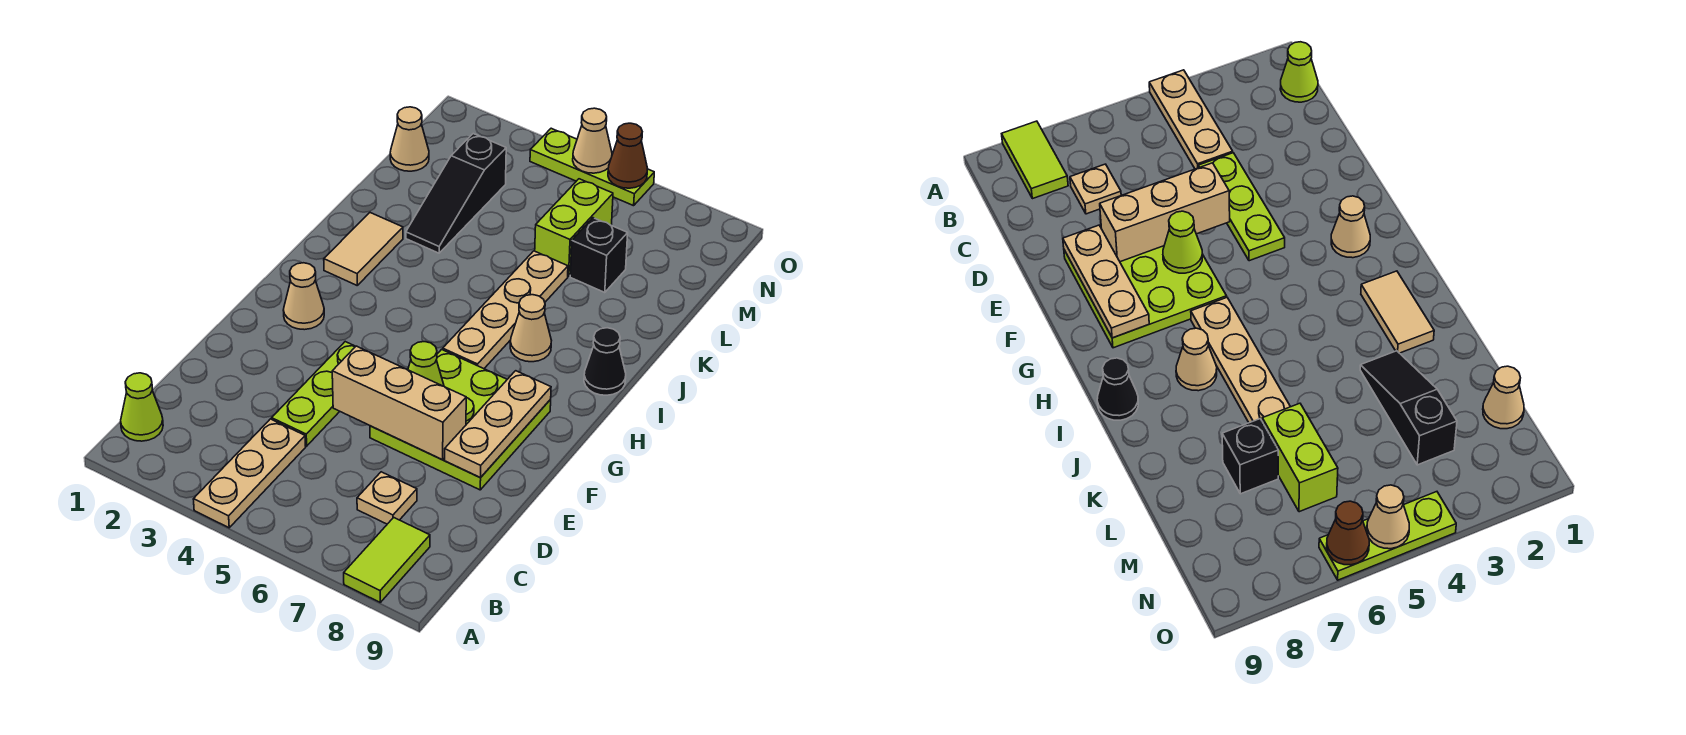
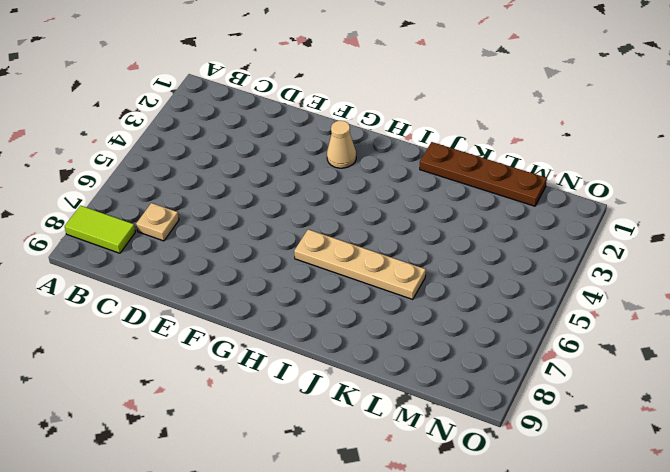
brown 1x4 plate [420,142,547,206] -> tan 1x1 cone [390,107,429,171]
none -> tan 1x3 plate [193,419,306,528]
none -> lime 1x1 cone [121,373,163,441]
none -> lime 1x3 plate [272,342,356,446]

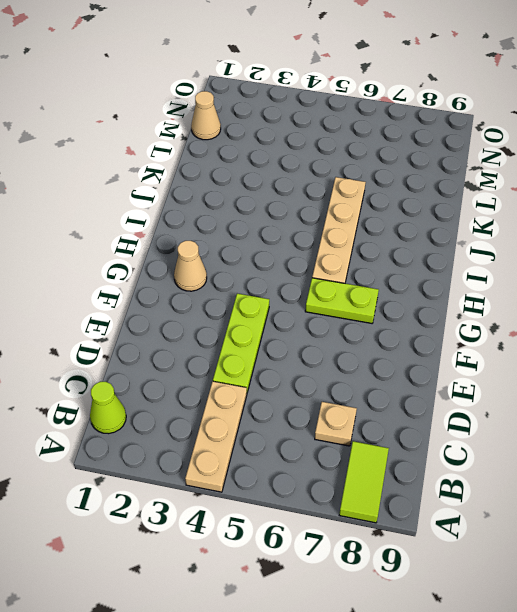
lime 1x2 plate [305,278,379,323] -> lime 3x3 plate [370,350,551,490]
none -> tan 1x2 tile [324,213,403,285]
none -> tan 1x1 cone [510,295,552,362]
none -> black 1x1 cone [584,328,626,395]

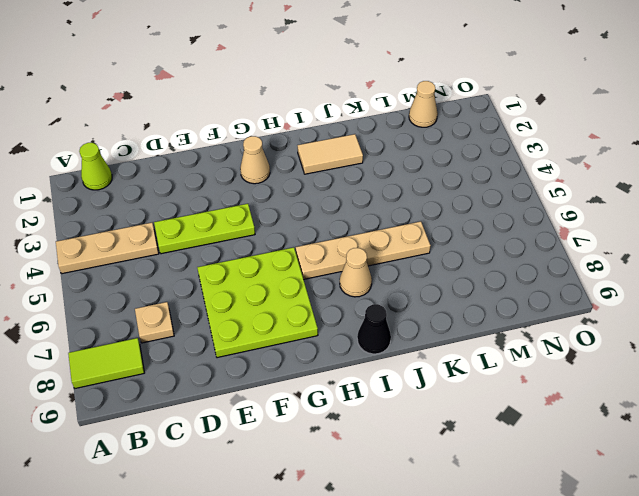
none -> black 1x3 slope [406,134,506,253]
none -> lime 1x2 brick [535,179,613,277]
none -> black 1x1 brick [570,218,628,293]

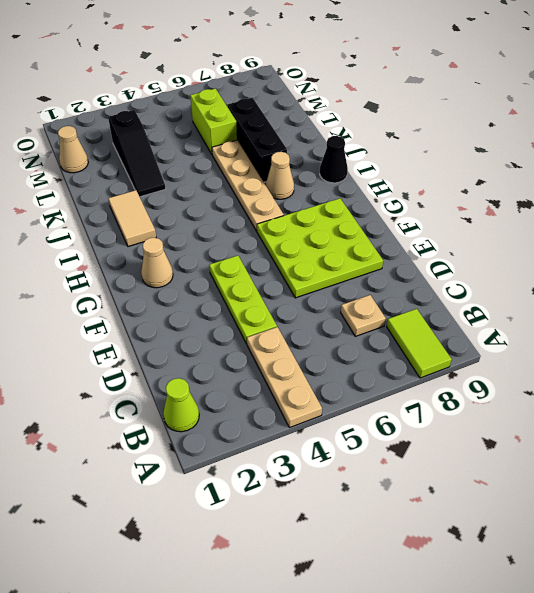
black 1x3 brick [227,98,287,182] -> black 1x1 brick [570,218,628,293]
none -> lime 1x3 plate [530,128,654,206]
none -> tan 1x3 brick [332,346,466,460]
none -> tan 1x3 plate [445,371,551,478]

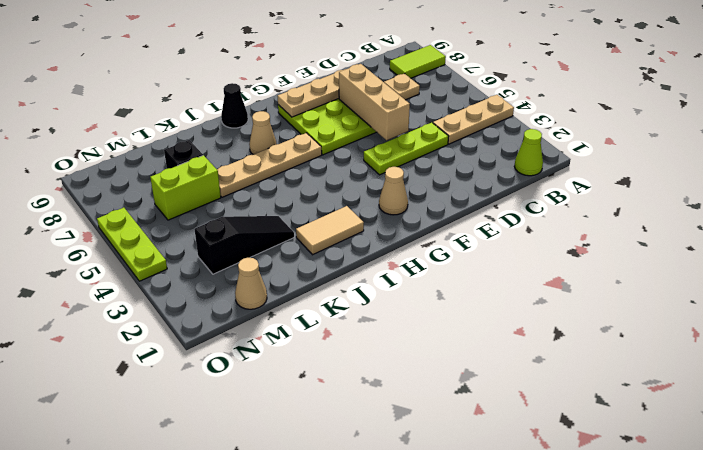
none -> lime 1x1 cone [408,342,444,386]
none -> tan 1x1 cone [573,108,612,173]
none -> brown 1x1 cone [608,123,648,188]

